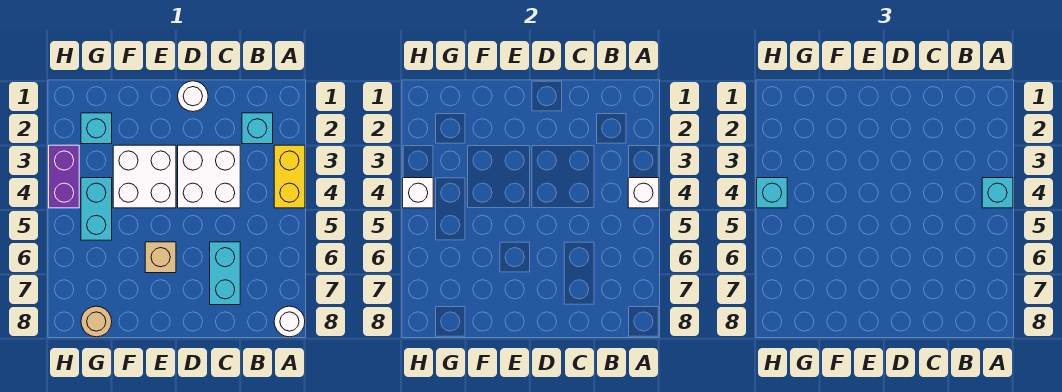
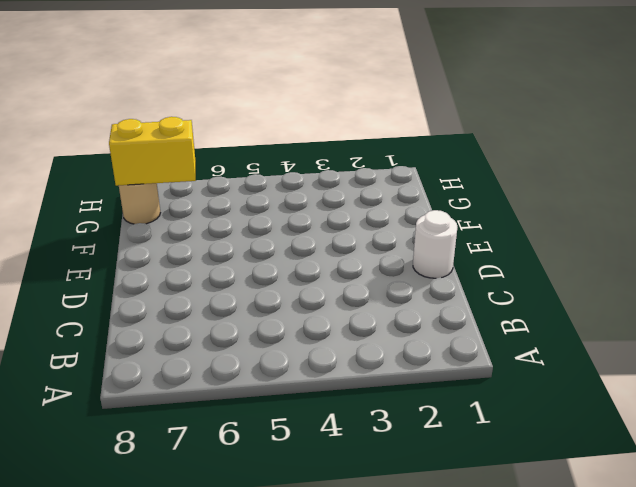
yellow 1x2 brick [109,117,196,186] -> yellow 1x2 brick moved to [274,145,305,208]
none -> white 1x1 round brick [274,306,305,337]
none -> cyan 1x1 brick [242,113,273,144]
none -> white 2x2 brick [178,145,240,208]

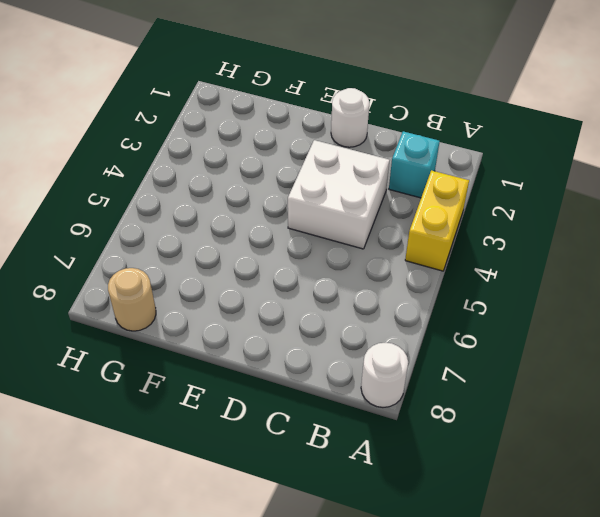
none -> cyan 1x2 brick [210,242,240,305]
none -> white 2x2 brick [113,145,176,208]
none -> tan 1x1 brick [145,242,176,273]

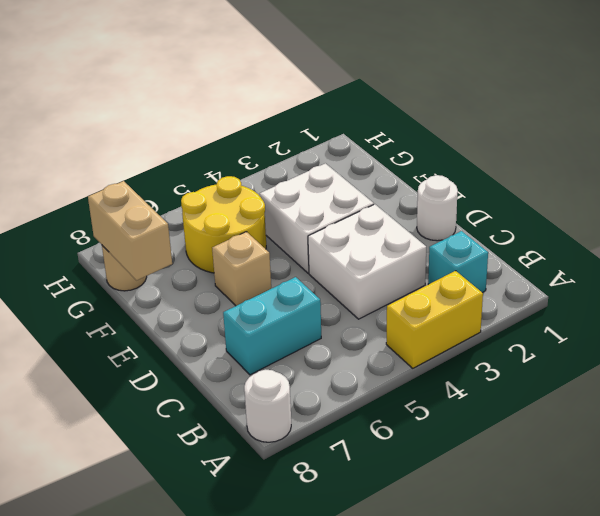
yellow 2x2 round brick [181,176,266,273] -> cyan 1x2 brick [81,178,112,240]
tan 1x2 brick [88,181,172,280] -> none
none -> cyan 1x1 brick [81,113,112,144]
none -> purple 1x2 brick [49,145,79,208]
none -> white 1x1 brick [628,178,659,208]

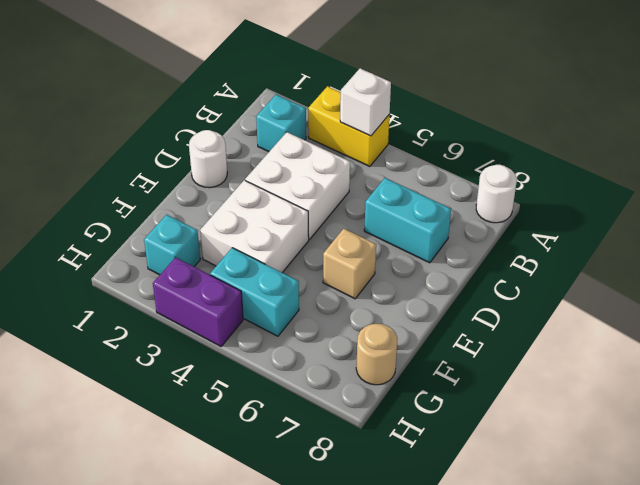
none -> white 1x1 brick [403,178,433,208]
none -> cyan 1x1 brick [982,178,1013,208]
none -> cyan 1x1 brick [757,178,787,208]

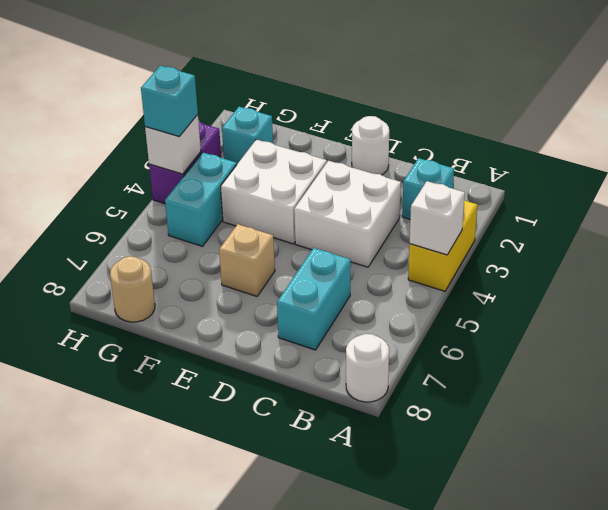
none -> cyan 1x1 brick [982,178,1013,208]

